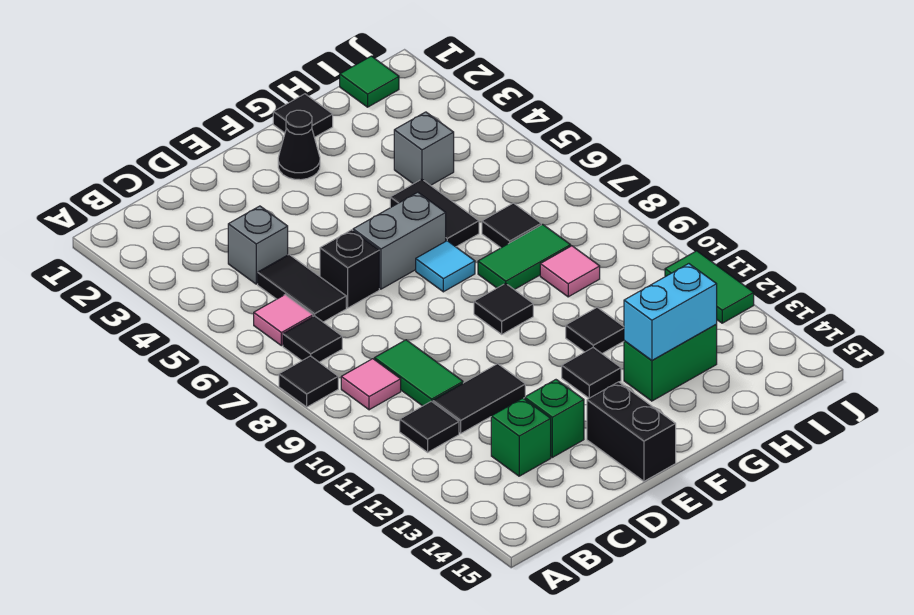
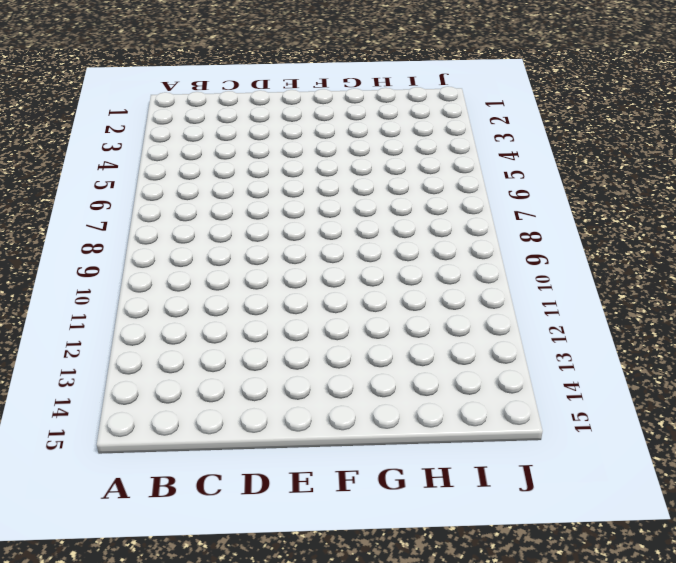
none -> black 1x1 tile [279,356,338,407]
none -> pink 1x1 tile [254,295,313,346]
none -> black 1x1 tile [283,316,342,362]

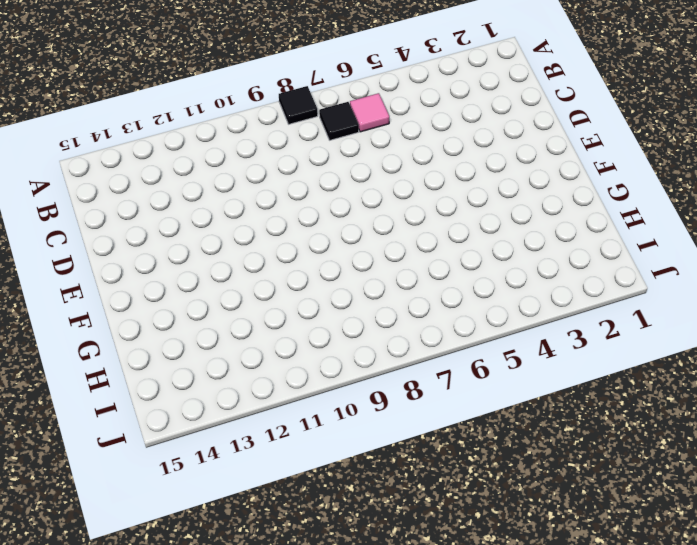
none -> pink 1x1 tile [341,359,401,410]
none -> black 1x1 tile [400,401,459,452]
none -> grey 1x1 brick [228,206,288,284]

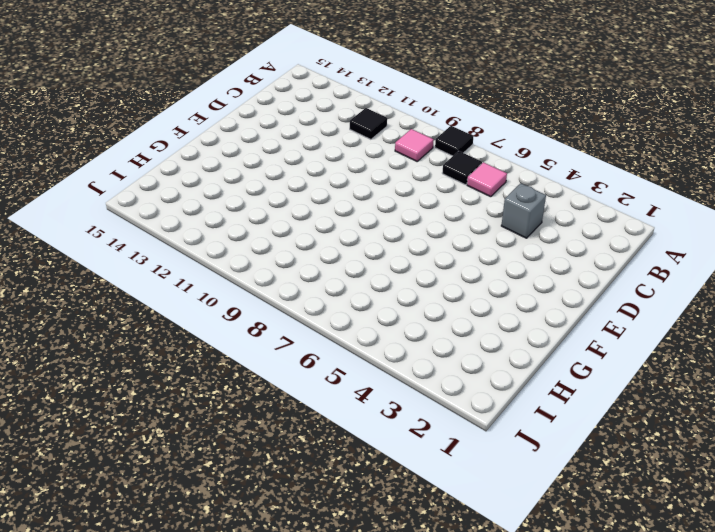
none -> black 1x2 tile [258,255,346,322]
none -> green 1x2 tile [374,340,463,406]
none -> black 1x2 tile [433,364,525,433]

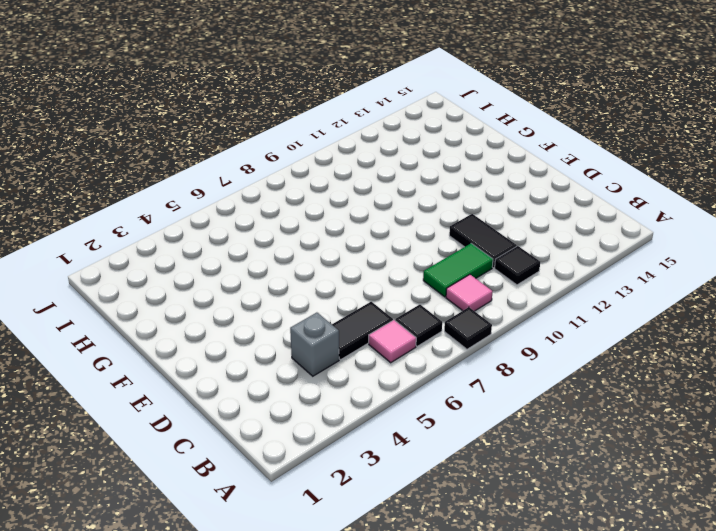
none -> green 1x1 brick [491,398,551,476]
none -> black 1x1 brick [320,230,379,308]
none -> green 1x1 brick [525,380,584,457]

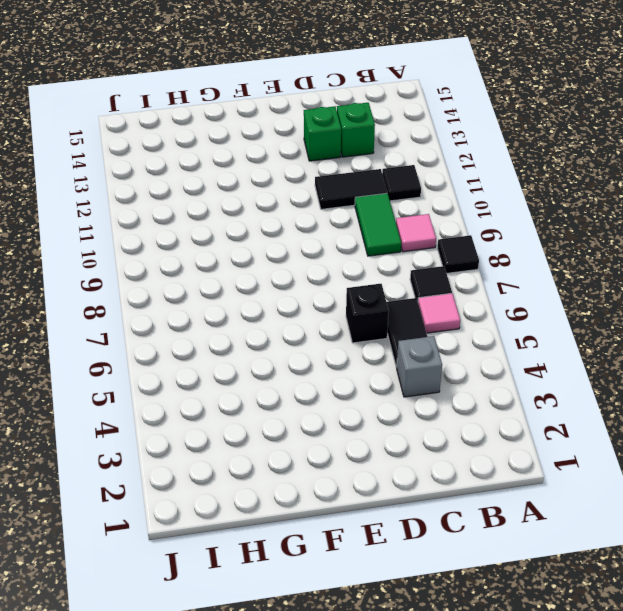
none -> grey 1x2 brick [353,192,446,289]
none -> black 1x2 brick [587,382,676,481]
none -> black 1x1 cone [278,110,320,180]

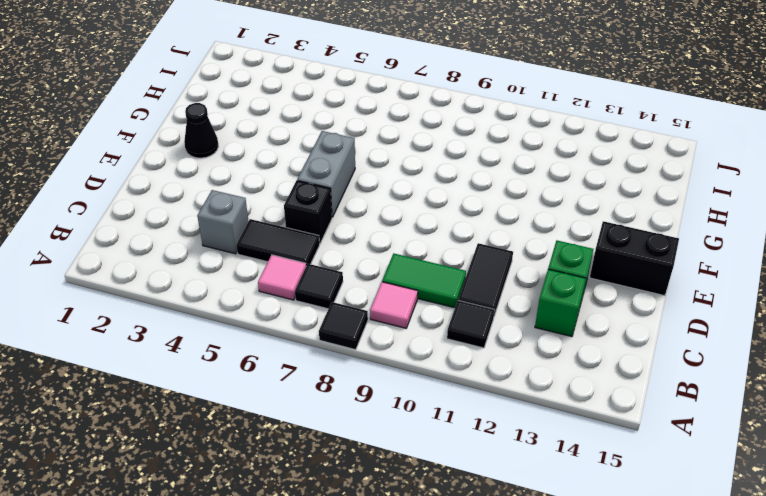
none -> cyan 1x1 tile [416,241,475,292]
none -> black 1x1 tile [474,283,533,334]
none -> black 1x1 tile [562,348,621,398]

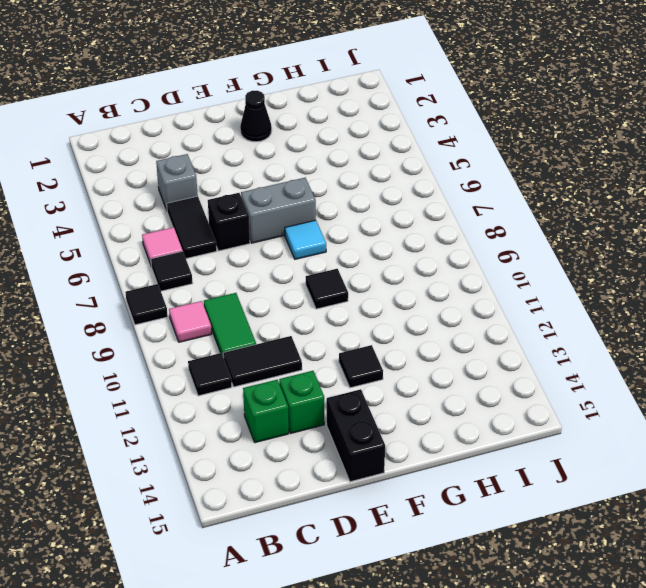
none -> black 1x1 tile [273,94,333,137]
none -> black 1x2 tile [390,179,479,247]
none -> green 1x2 tile [478,224,571,290]

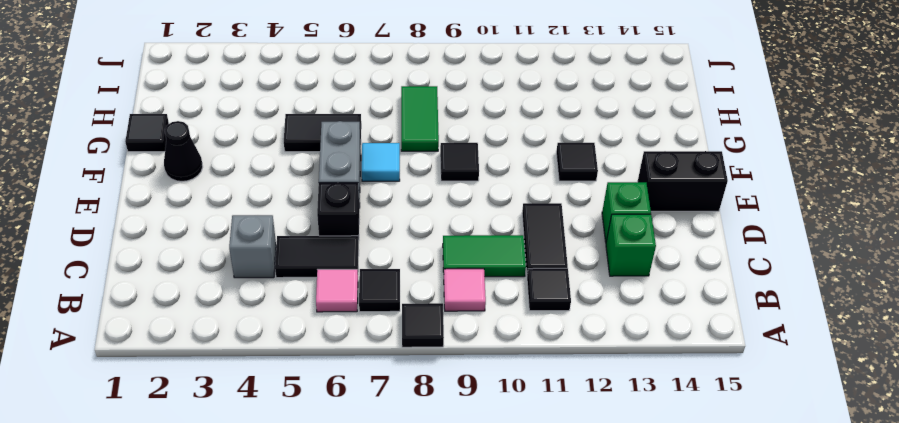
none -> black 1x1 tile [566,307,624,353]
none -> green 1x2 brick [624,325,717,401]
none -> grey 1x1 brick [394,112,454,185]

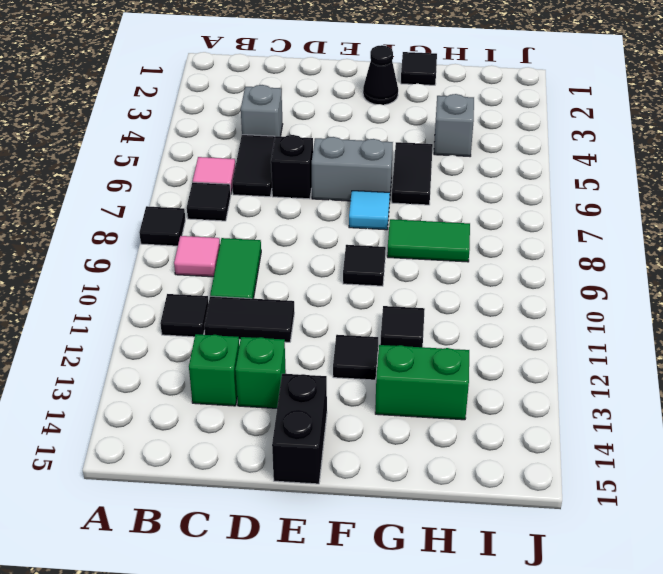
none -> black 1x1 tile [482,203,541,248]
none -> pink 1x1 tile [540,246,600,297]
none -> green 1x1 tile [340,56,399,107]

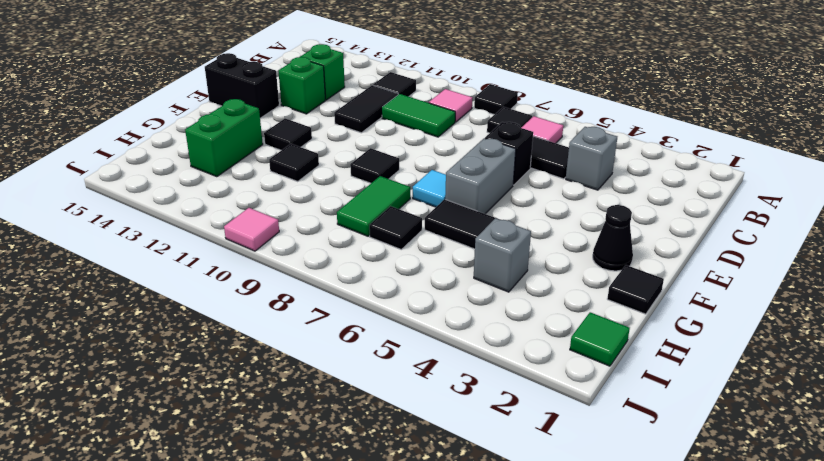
pink 1x1 tile [224,208,279,251] -> pink 1x1 tile moved to [540,246,600,297]
none -> green 1x2 tile [665,251,754,323]
none -> cyan 1x2 brick [624,264,717,360]

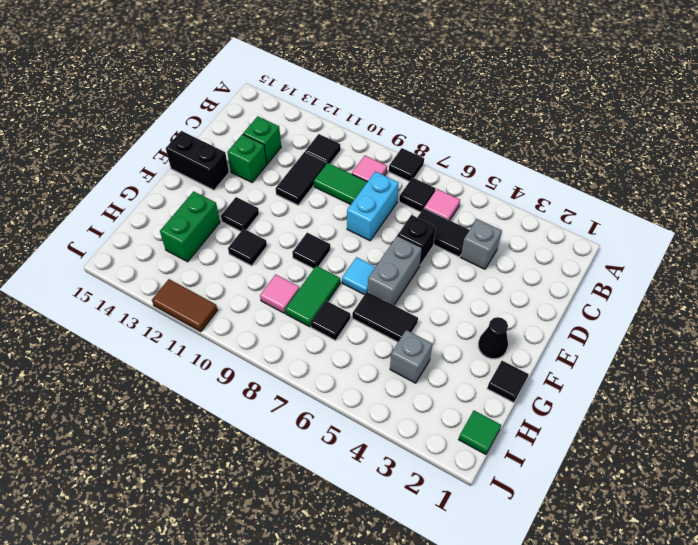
cyan 1x2 brick [347,171,399,241] -> cyan 1x2 brick moved to [624,264,717,360]
brown 1x2 tile [152,279,218,332] -> green 1x2 tile [665,251,754,323]

